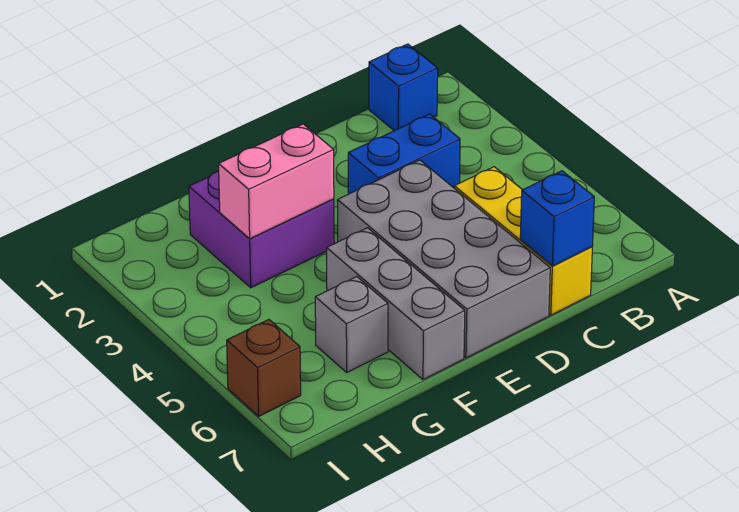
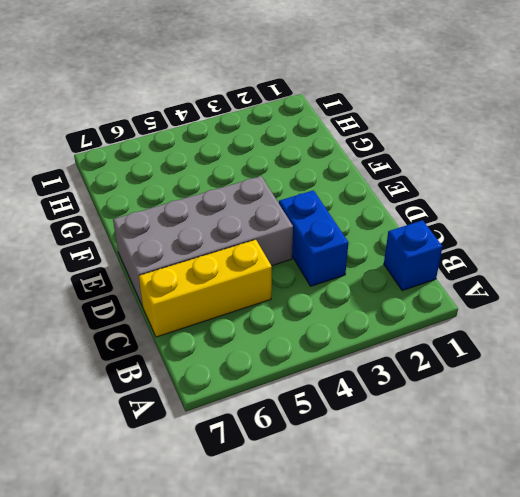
none -> purple 2x2 brick [189,171,334,288]
none -> grey 1x3 brick [327,228,465,380]

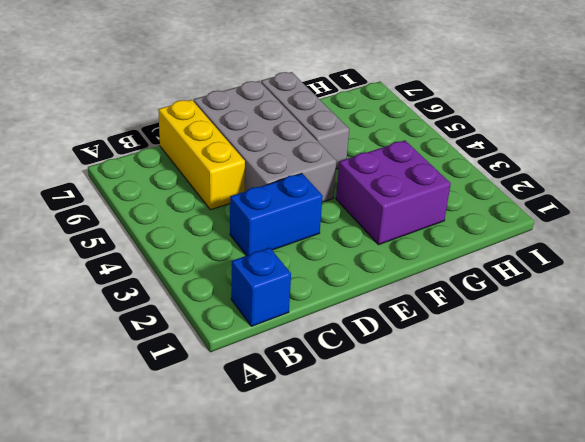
none -> grey 1x1 brick [315,277,388,372]
none -> brown 1x1 brick [227,320,301,416]

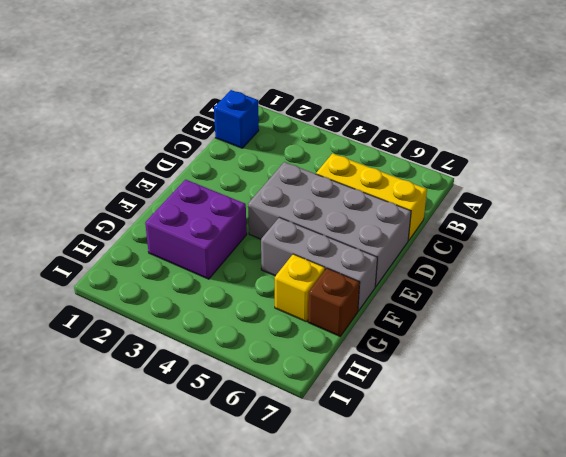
yellow 1x1 brick [275,254,325,322] -> grey 1x1 brick [315,277,388,372]
brown 1x1 brick [308,268,360,336] -> brown 1x1 brick moved to [227,320,301,416]
none -> blue 1x2 brick [348,114,460,194]
none -> blue 1x1 brick [520,171,594,266]

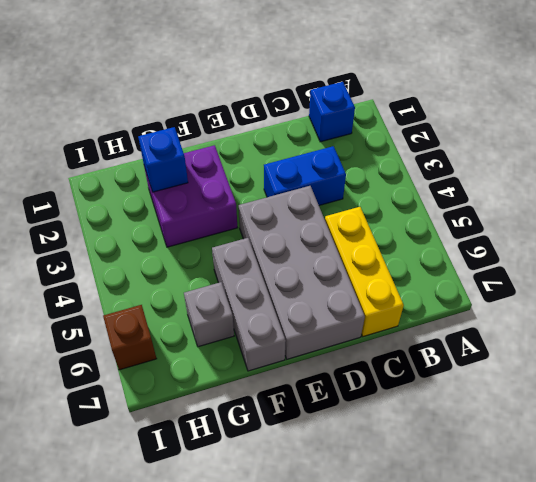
blue 1x1 brick [138,127,188,192] -> blue 1x1 brick moved to [520,171,594,266]
none -> pink 1x2 brick [219,124,334,239]

